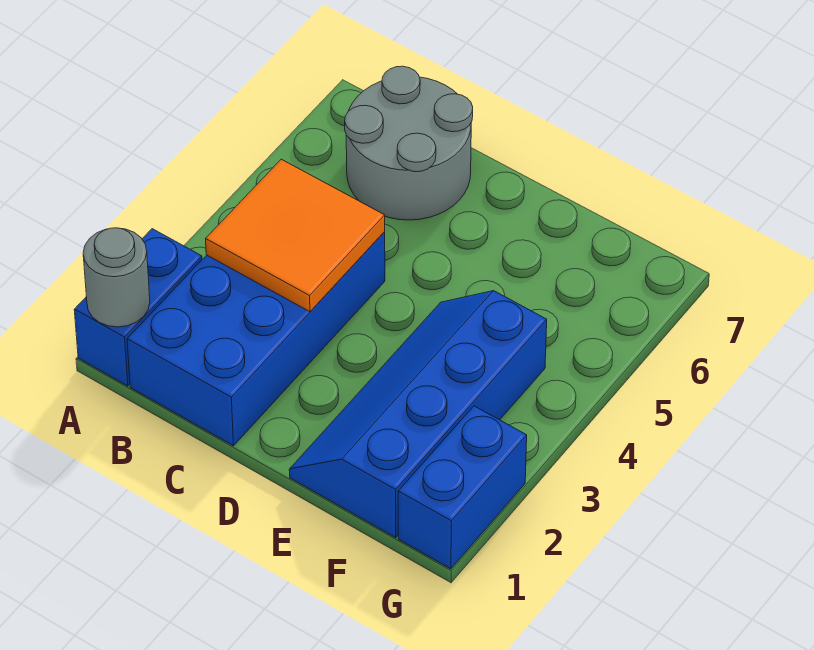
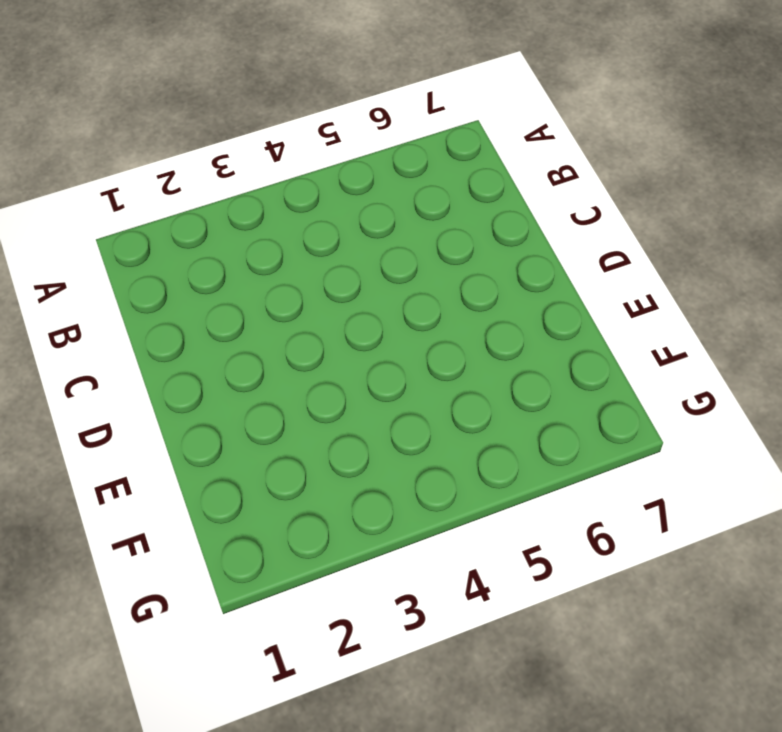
none -> blue 1x2 brick [74,229,202,386]
none -> blue 2x4 brick [127,232,385,446]

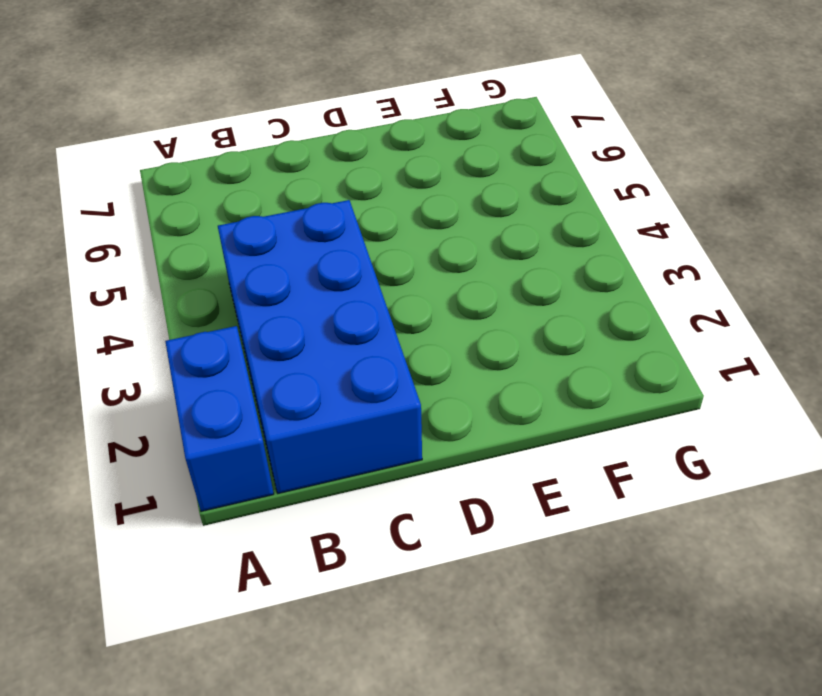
none -> grey 2x2 round brick [345,66,473,220]
none -> blue 2x4 slope [289,291,547,538]

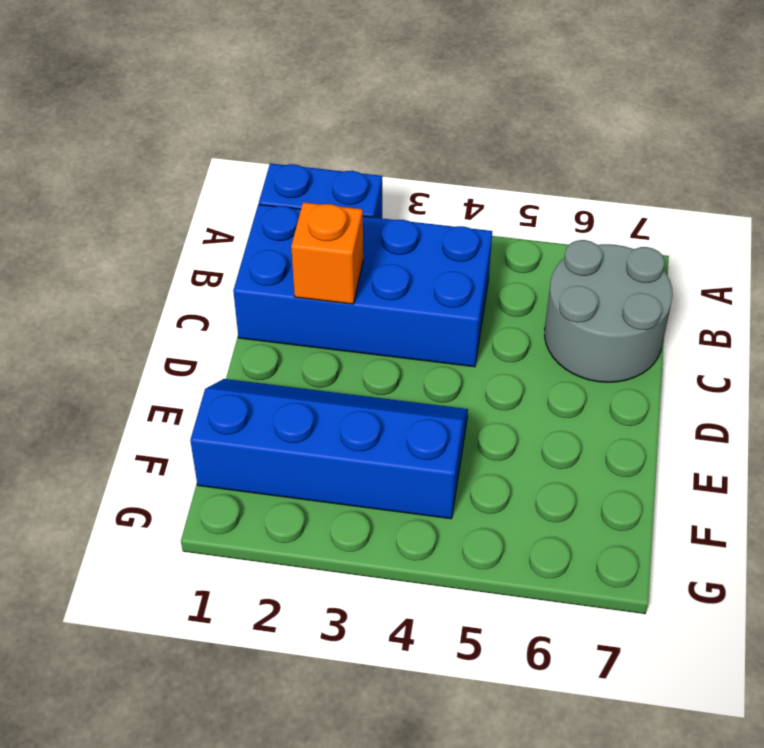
orange 1x1 brick [291,202,363,304] -> none
none -> blue 1x2 brick [398,406,527,569]
none -> grey 1x1 round brick [83,228,150,327]

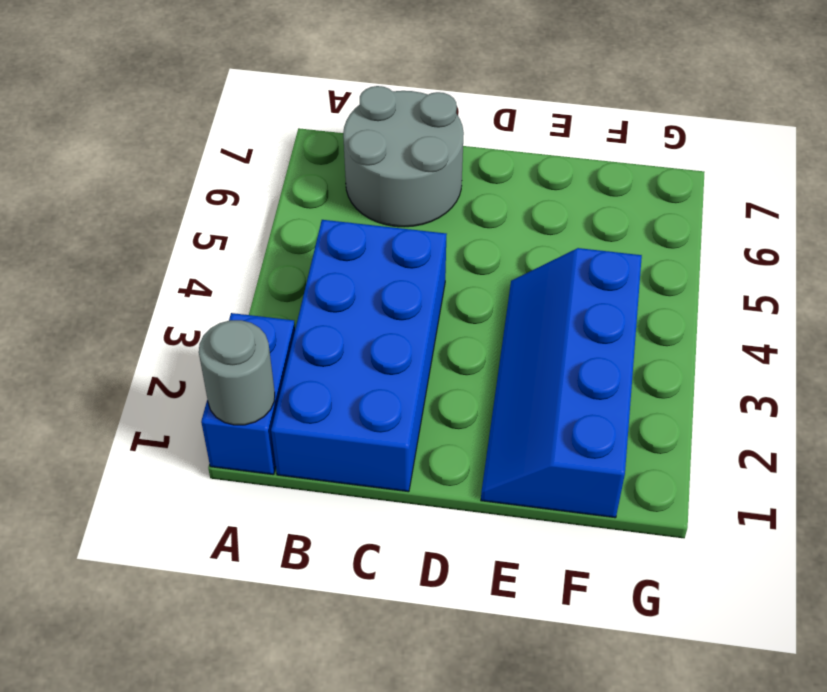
none -> blue 1x2 brick [398,406,527,569]
none -> orange 2x2 tile [206,159,385,312]

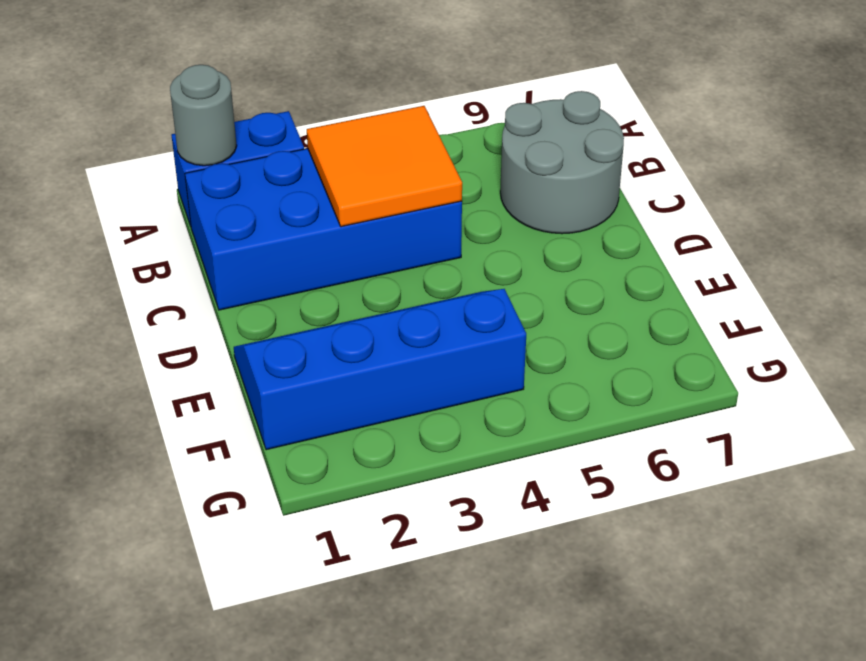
none -> blue 1x2 brick [398,406,527,569]

